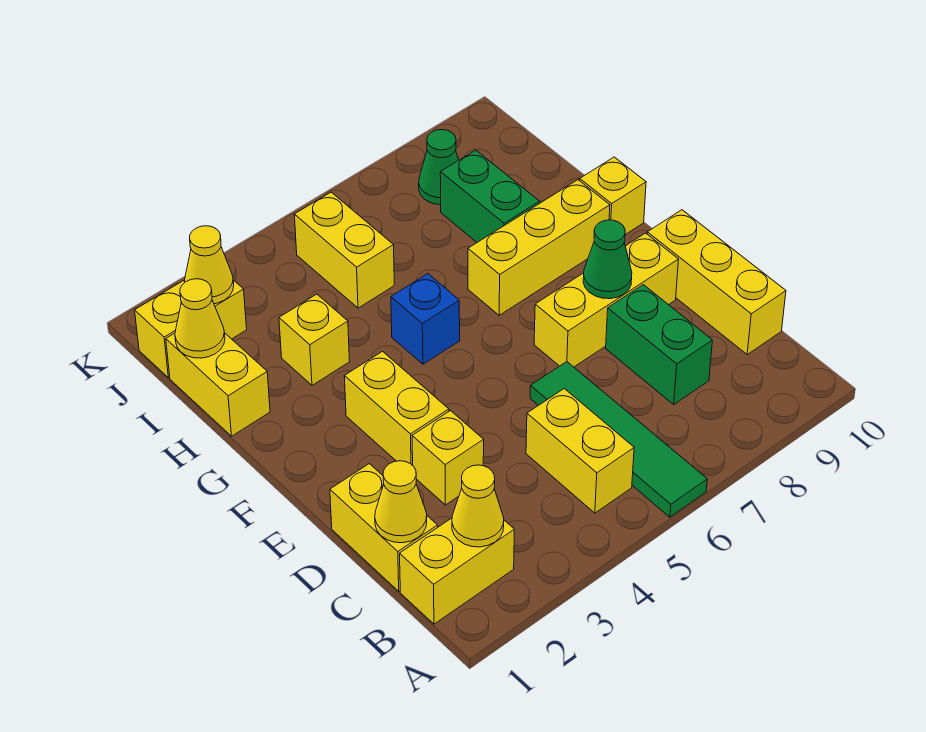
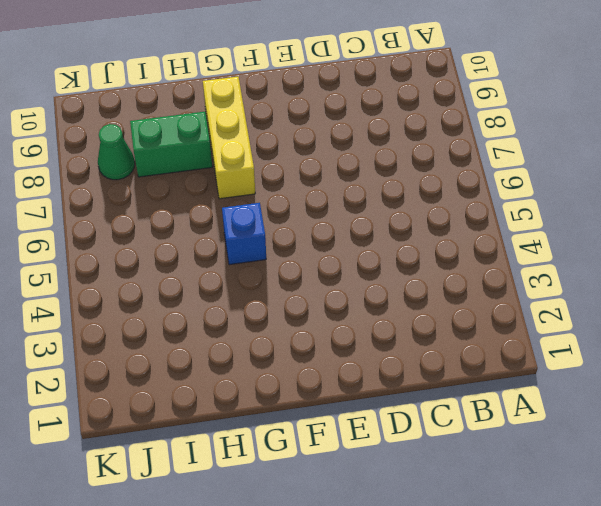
none -> green 1x4 tile [530,362,707,517]
none -> yellow 1x2 brick [400,518,514,624]
none -> yellow 1x2 brick [526,389,634,513]

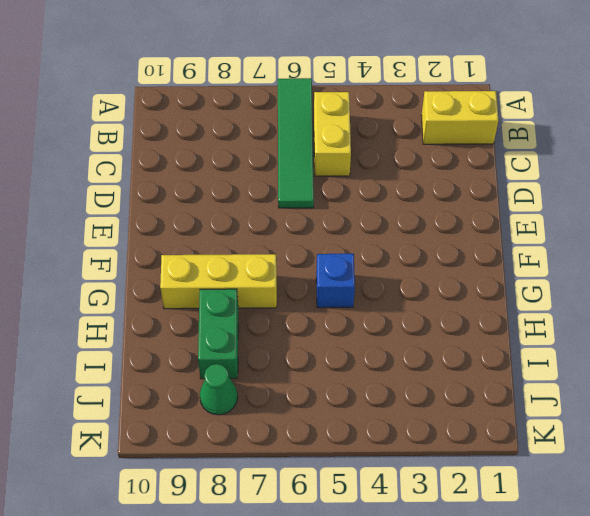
none -> yellow 1x2 brick [330,464,438,591]
none -> green 1x2 brick [606,285,712,404]
none -> yellow 1x3 brick [647,210,786,354]

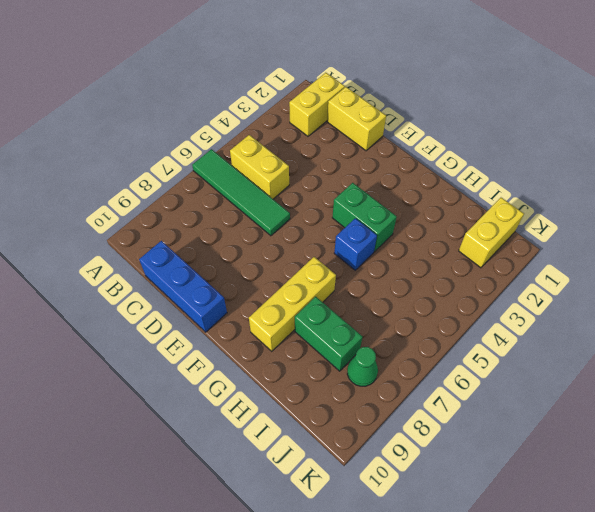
blue 1x3 brick [139,241,227,332] -> yellow 1x3 brick [647,210,786,354]
green 1x2 brick [332,183,397,251] -> green 1x2 brick moved to [606,285,712,404]
none -> yellow 1x1 brick [412,411,484,505]
none -> yellow 1x2 brick [344,351,449,465]
none -> yellow 1x3 brick [534,233,679,367]

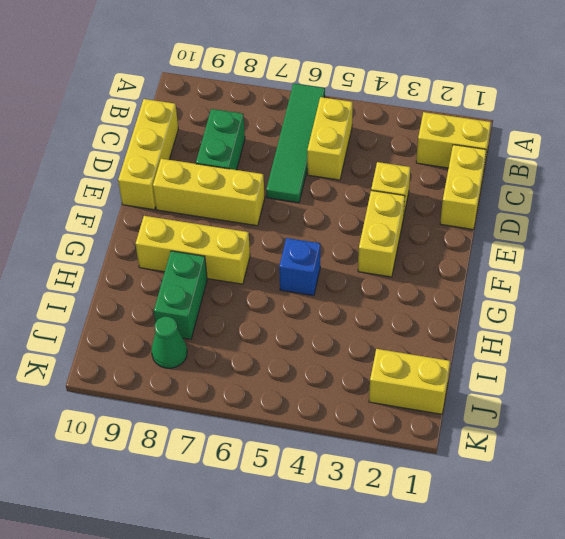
none -> yellow 1x1 brick [580,157,646,235]
none -> yellow 1x2 brick [166,333,270,436]
none -> yellow 1x1 brick [279,294,350,385]

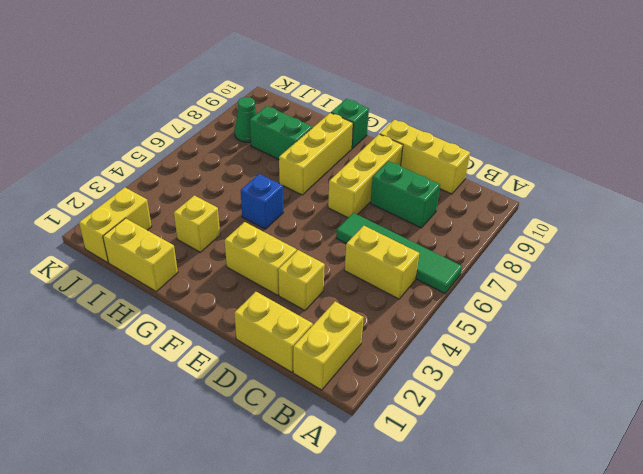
green 1x1 brick [331,99,369,148] -> yellow 1x1 brick [580,157,646,235]
none -> yellow 1x2 brick [294,192,394,308]
none -> yellow 1x1 cone [452,465,504,547]
none -> yellow 1x1 cone [375,461,427,543]

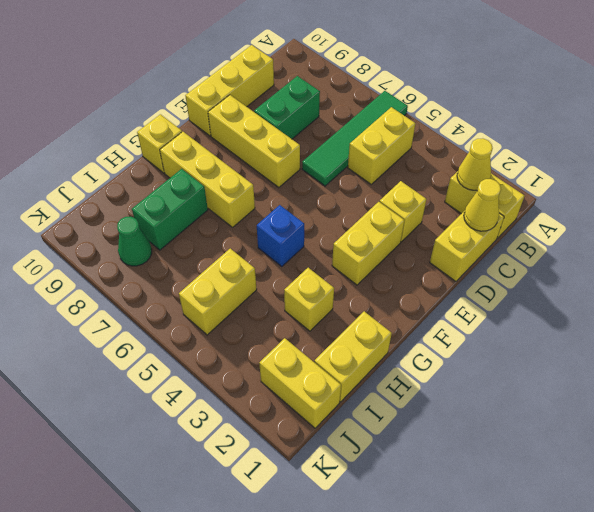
none -> green 1x1 cone [583,220,632,299]
none -> yellow 1x1 cone [175,279,225,358]
none -> yellow 1x1 cone [184,226,234,304]

